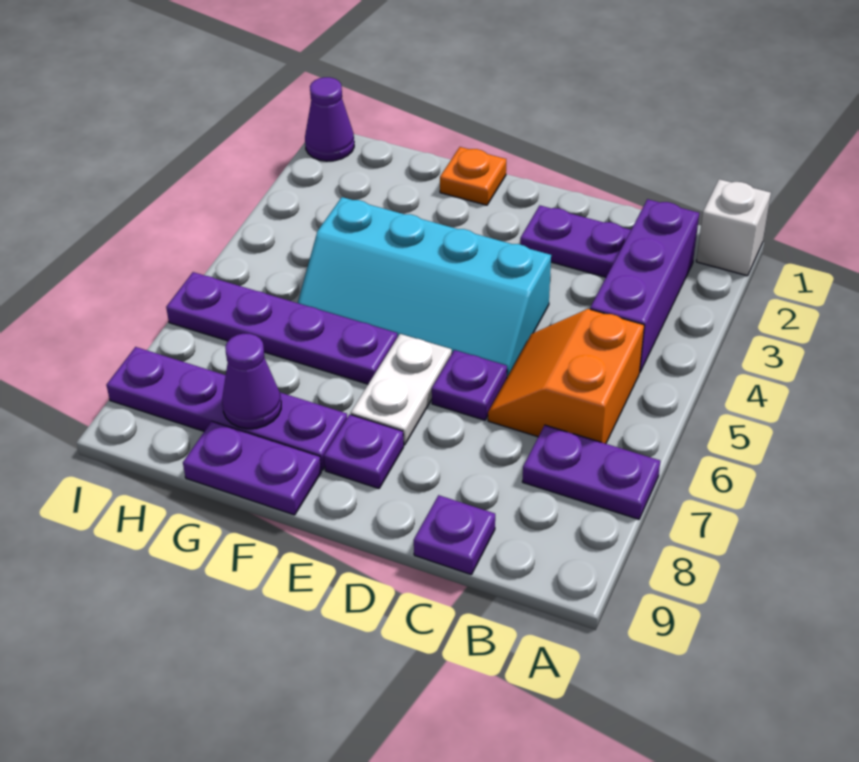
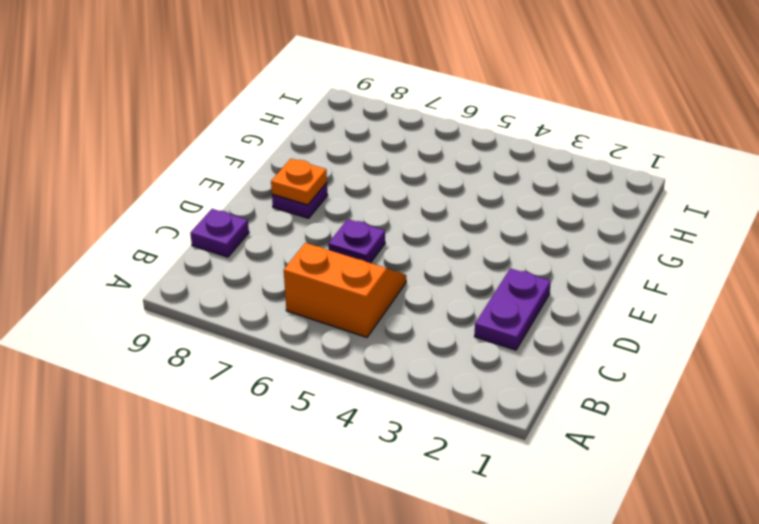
orange 1x1 plate [271,159,327,205] -> orange 1x1 plate moved to [440,147,506,205]
none -> white 1x1 brick [696,179,771,276]
none -> purple 1x2 plate [522,425,660,519]
none -> purple 1x3 brick [590,199,699,373]

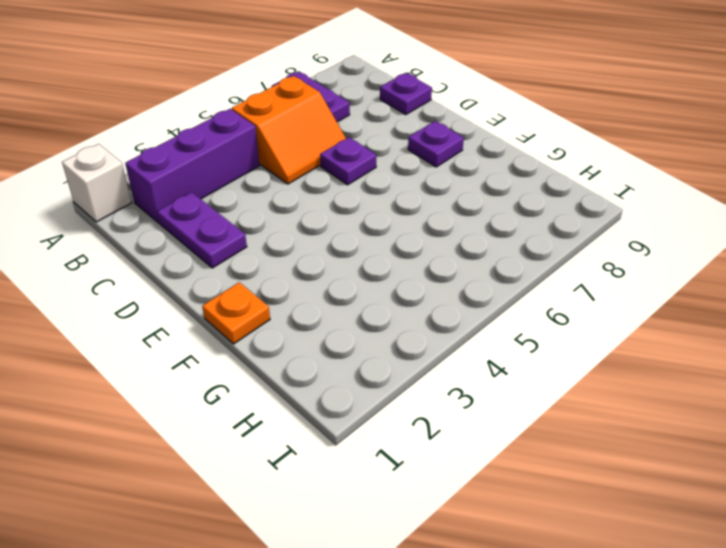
none -> cyan 2x4 slope [298,197,551,377]
none -> white 1x2 plate [351,334,452,445]
none -> purple 1x4 plate [166,272,398,384]

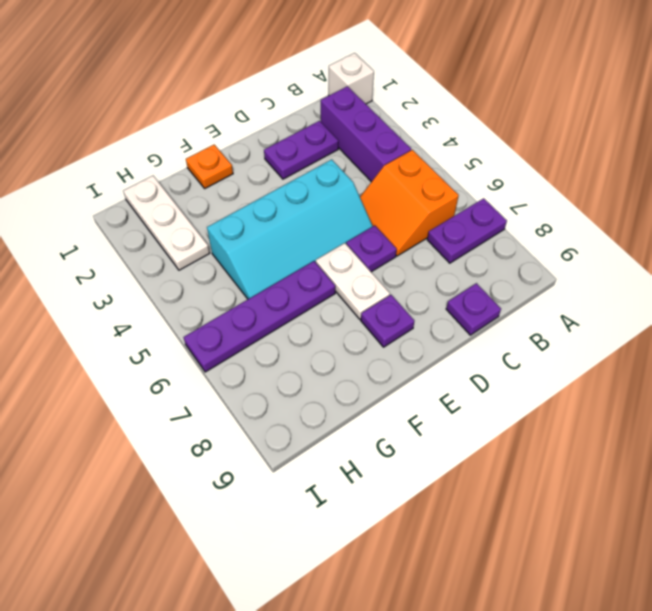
white 1x3 plate [123,176,210,270] -> none
none -> purple 1x4 plate [106,347,347,470]
none -> purple 1x2 plate [183,421,321,515]
none -> purple 1x1 cone [305,77,354,161]

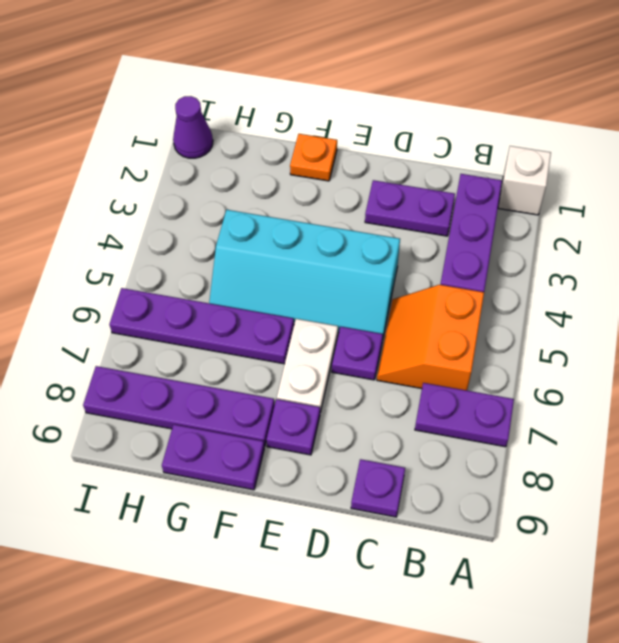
none -> purple 1x1 cone [222,334,281,429]

